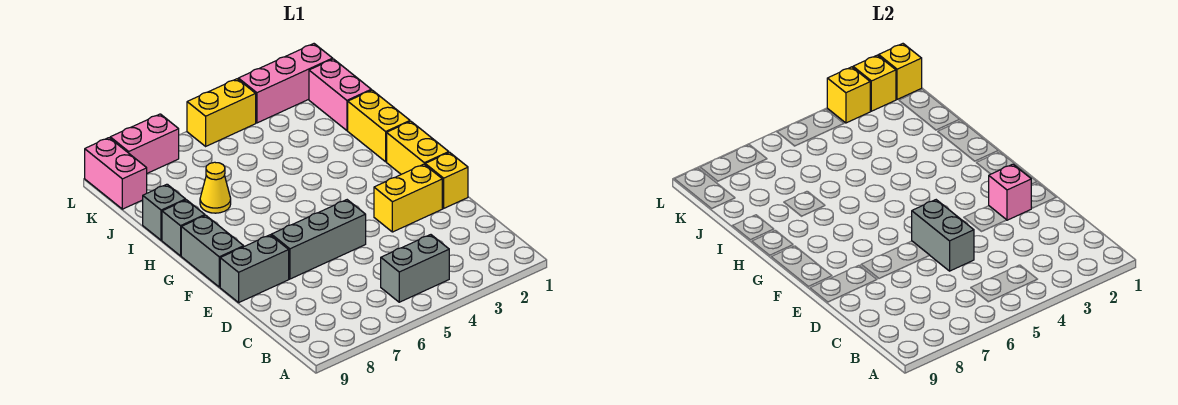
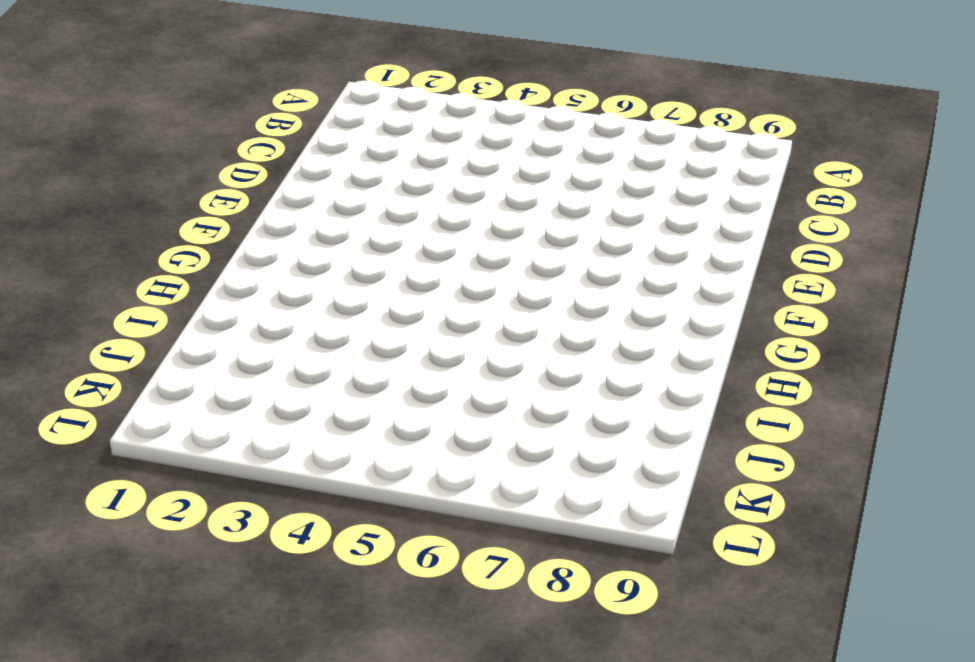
none -> grey 1x2 brick [381,235,449,302]
none -> yellow 1x1 brick [425,152,468,208]
none -> yellow 1x2 brick [374,164,442,232]

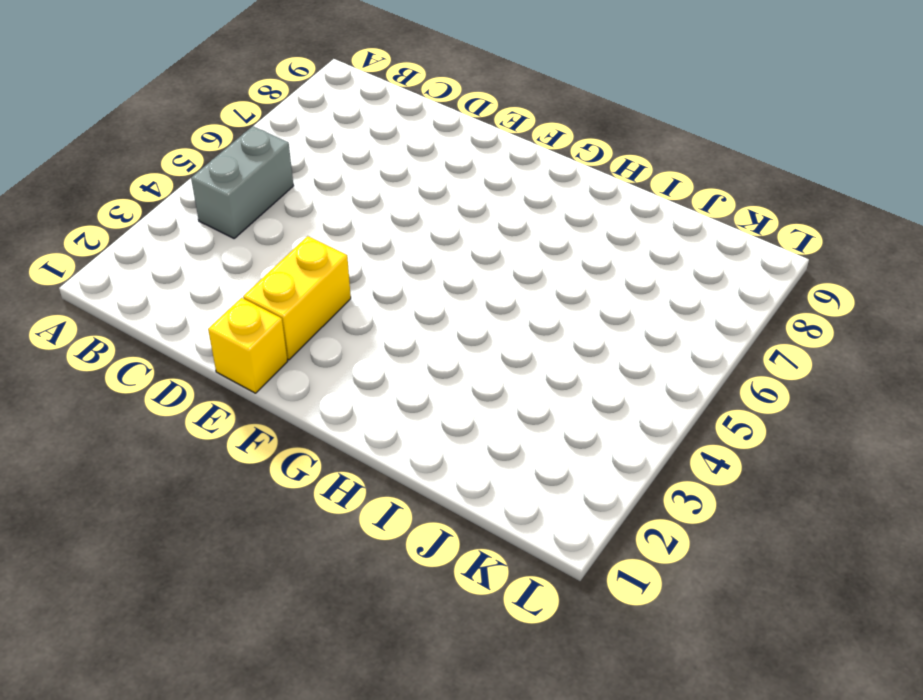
none -> grey 1x3 brick [271,200,366,279]
none -> grey 1x2 brick [220,235,289,302]
none -> yellow 1x2 brick [387,121,449,174]

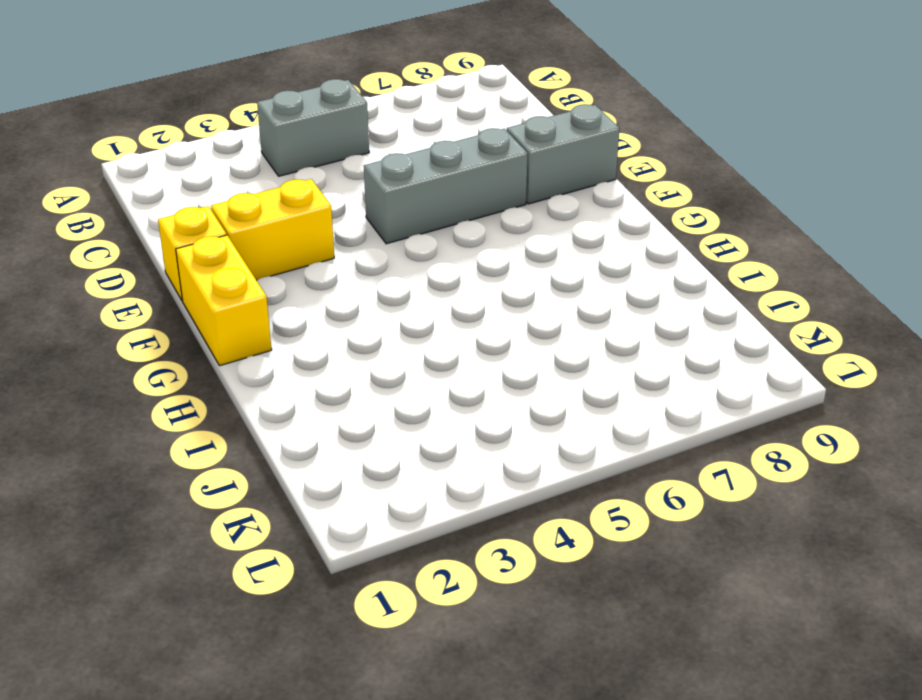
none -> grey 1x2 brick [181,215,244,287]
none -> yellow 1x2 brick [348,90,410,162]
none -> grey 1x1 brick [162,200,205,256]

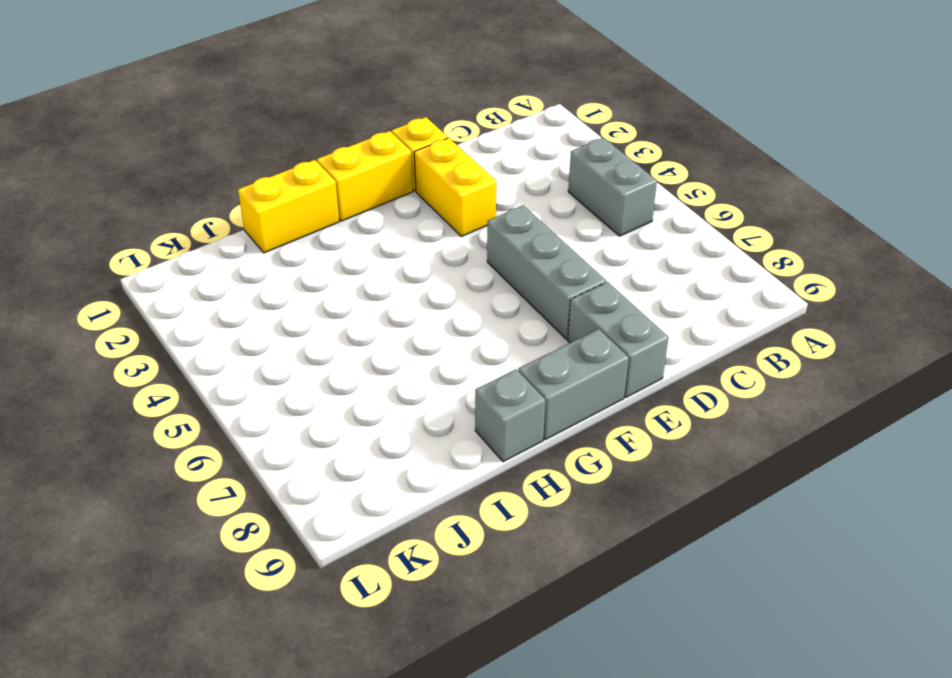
none -> yellow 1x1 cone [200,162,231,213]
none -> grey 1x1 brick [143,184,186,240]
none -> pink 1x2 brick [309,59,371,131]

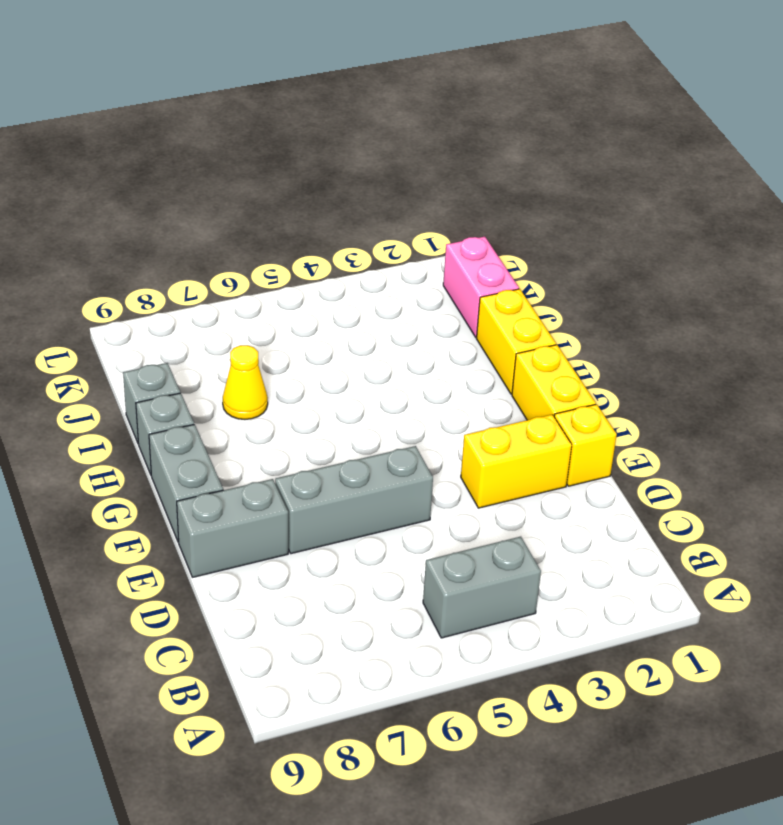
none -> pink 1x2 brick [85,138,147,209]
none -> pink 1x3 brick [238,44,333,123]
none -> yellow 1x2 brick [187,79,256,146]

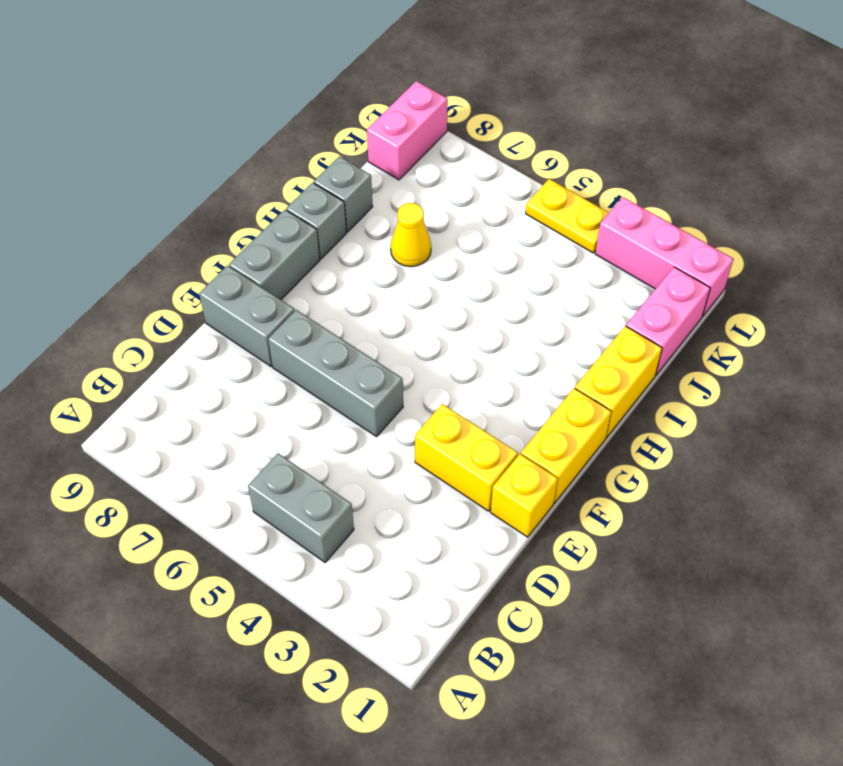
yellow 1x2 plate [525,179,609,253] -> yellow 1x2 brick [187,79,256,146]
none -> pink 1x2 brick [110,114,179,173]
none -> grey 1x2 brick [912,200,974,271]
none -> pink 1x1 brick [989,164,1031,220]

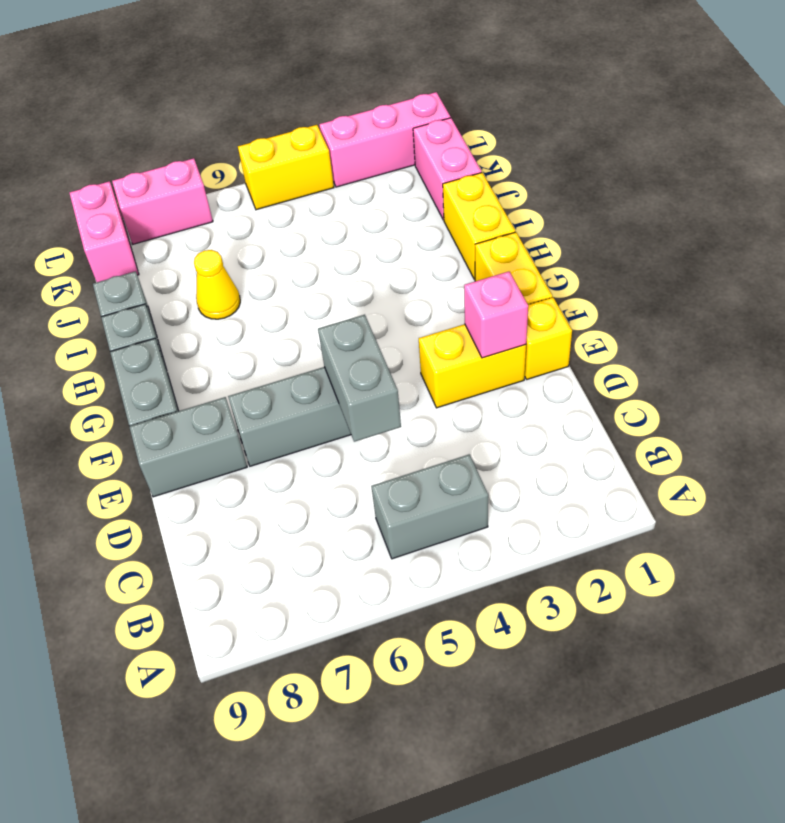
none -> yellow 1x1 brick [879,44,922,99]
none -> yellow 1x1 brick [853,55,896,111]
none -> yellow 1x1 brick [827,67,870,123]

